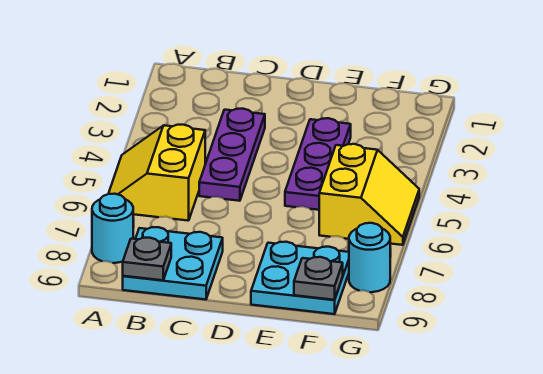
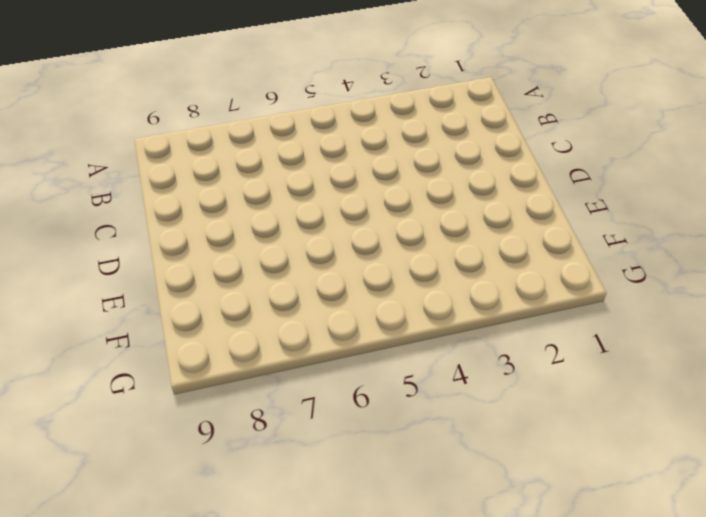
none -> yellow 2x2 slope [109,125,205,221]
none -> cyan 1x1 round brick [92,194,133,263]

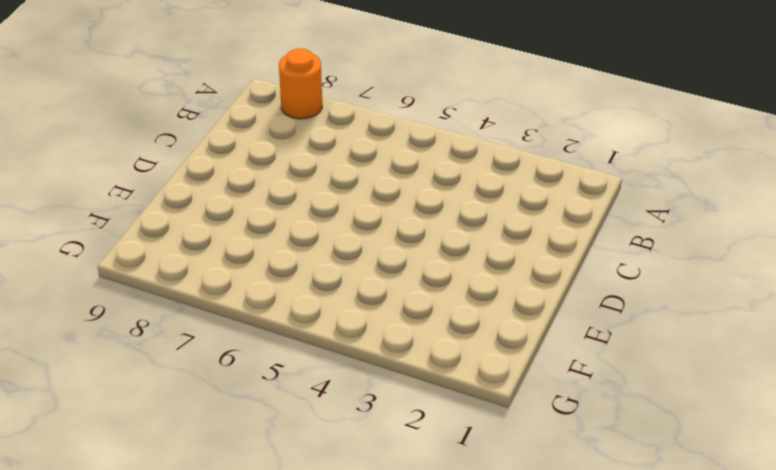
orange 1x1 round brick [279,49,322,119] -> cyan 1x1 round brick [92,194,133,263]
none -> yellow 2x2 slope [109,125,205,221]
none -> cyan 2x2 plate [123,227,223,300]

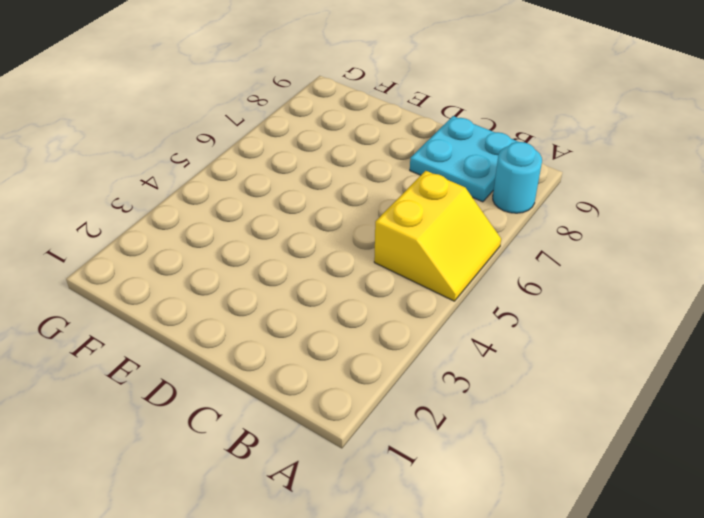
none -> purple 1x3 plate [199,109,265,201]
none -> purple 1x3 plate [285,118,351,210]

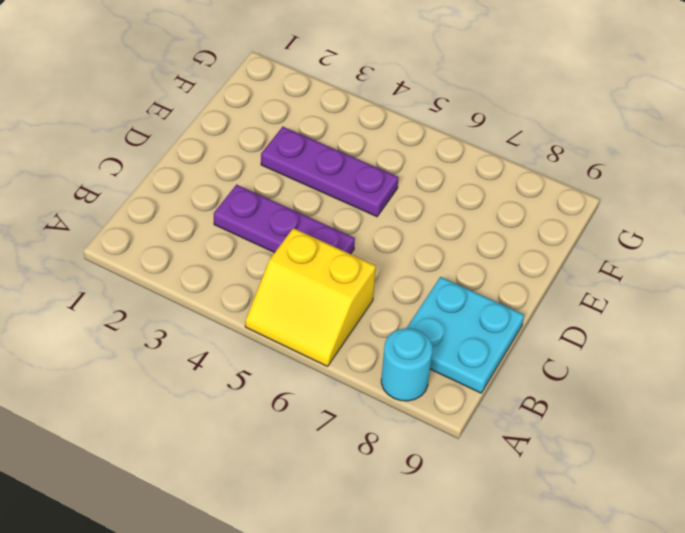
none -> cyan 2x2 plate [251,242,349,314]
none -> yellow 2x2 slope [319,144,419,245]

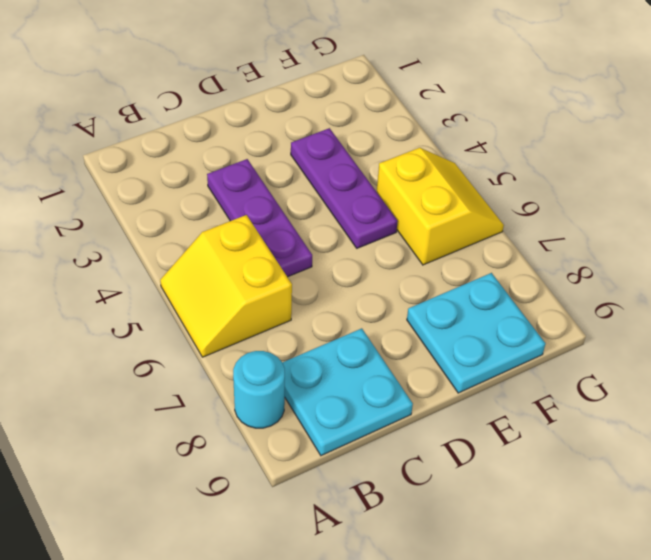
none -> cyan 1x1 round brick [349,223,390,292]
none -> grey 1x1 plate [123,238,171,280]

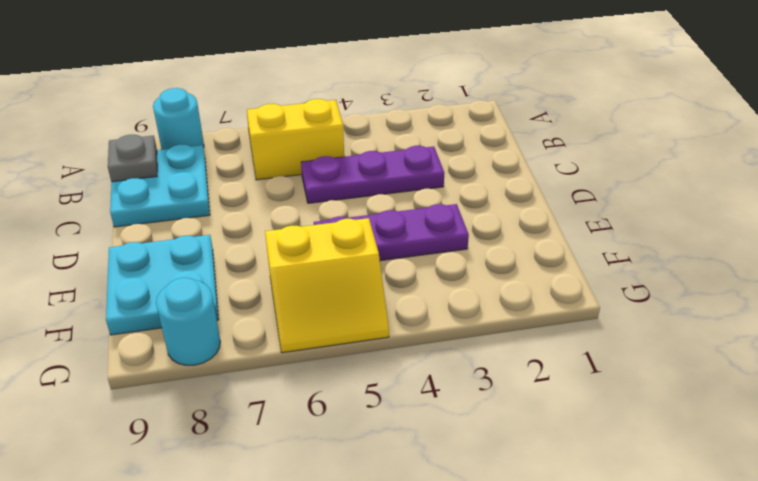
none -> grey 1x1 plate [294,257,343,300]

